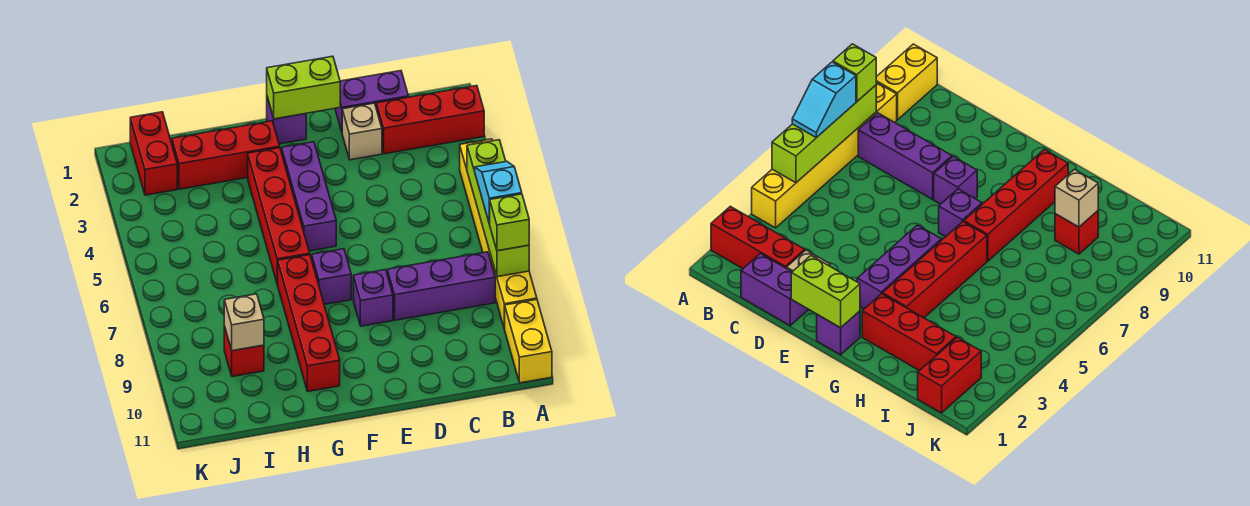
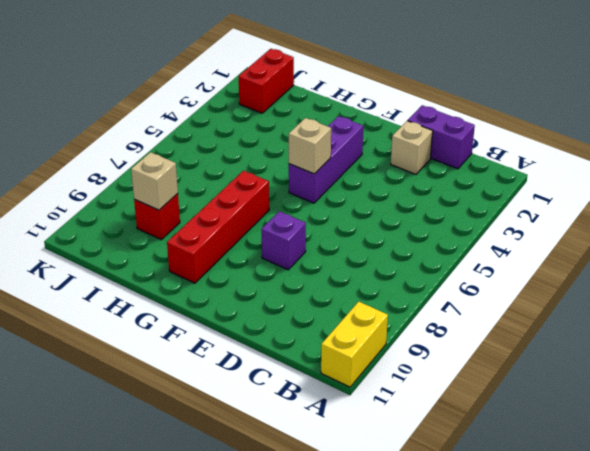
tan 1x1 brick [289,118,331,174] -> none
none -> red 1x3 brick [376,86,484,154]
none -> yellow 1x6 brick [460,139,537,329]
none -> purple 1x3 brick [387,252,495,320]

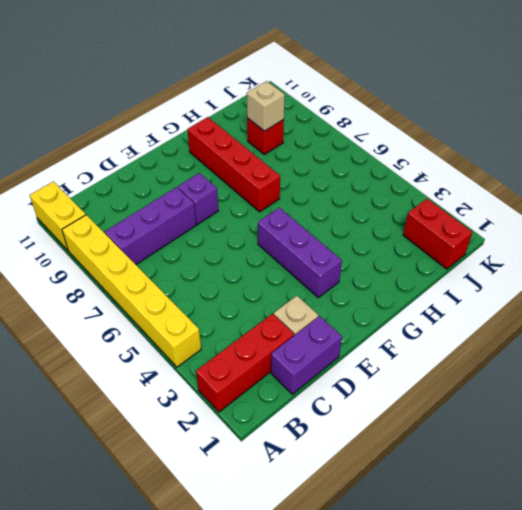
none -> purple 1x1 brick [267,97,306,144]
none -> purple 1x1 brick [312,249,351,304]
none -> red 1x3 brick [172,121,280,189]

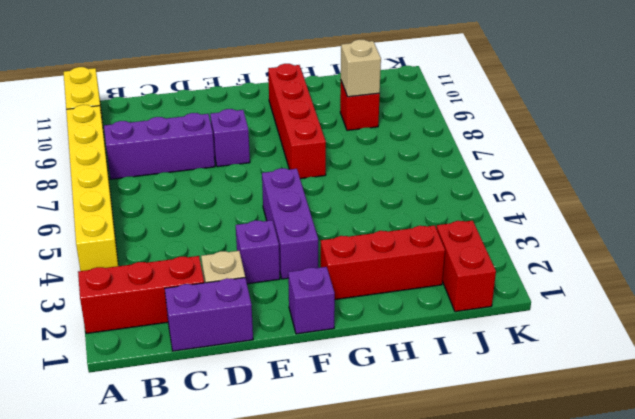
purple 1x1 brick [236,220,280,284] -> purple 1x1 brick moved to [312,249,351,304]
none -> red 1x4 brick [248,148,310,284]
none -> lime 1x4 brick [467,140,529,277]
none -> lime 1x2 brick [267,56,340,119]

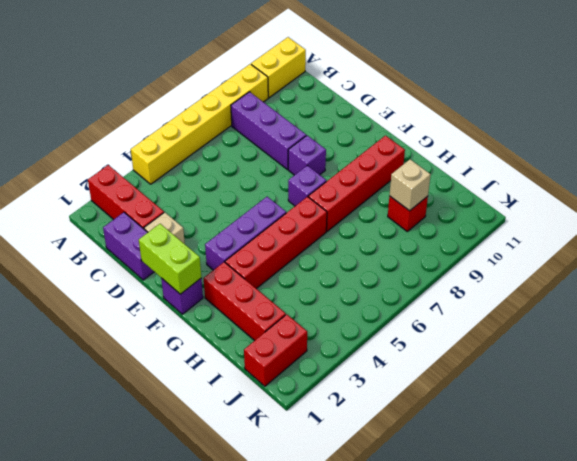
none -> lime 1x4 brick [467,140,529,277]
none -> cyan 1x2 slope [475,162,522,224]
none -> lime 1x1 brick [490,194,529,251]

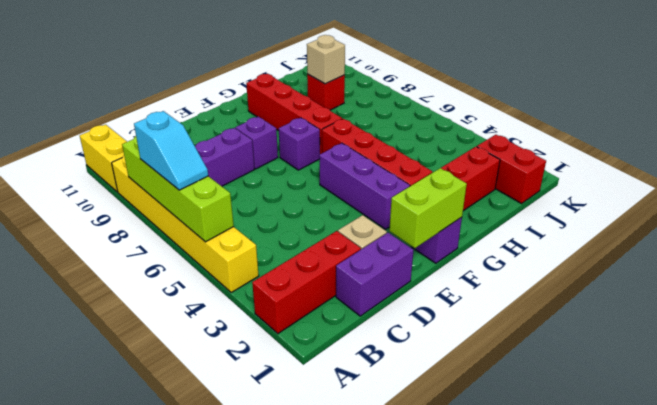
none -> lime 1x1 brick [490,194,529,251]

